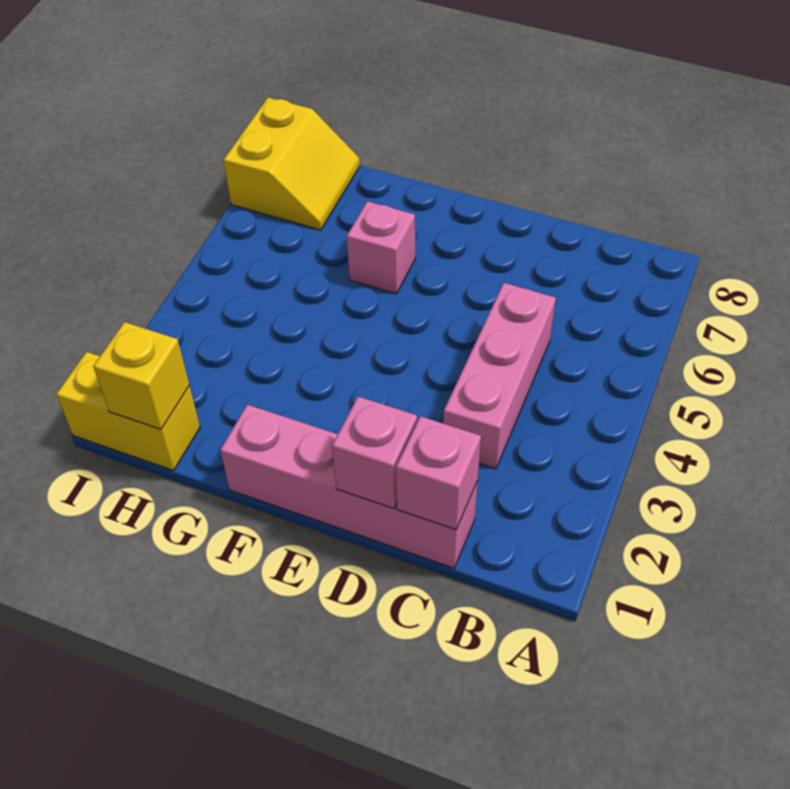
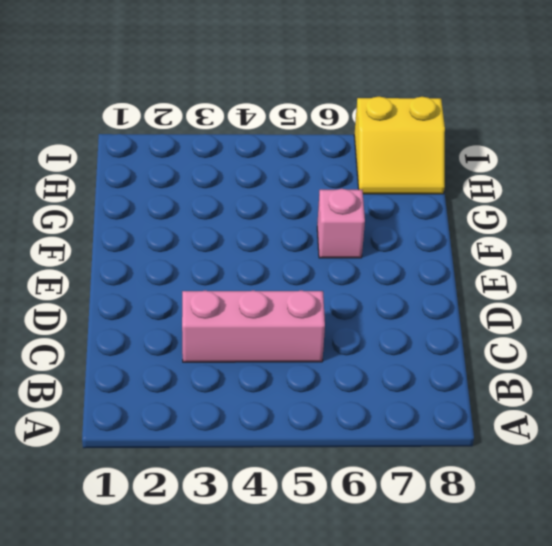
none -> pink 1x4 brick [220,405,478,568]
none -> yellow 1x2 brick [56,352,200,470]

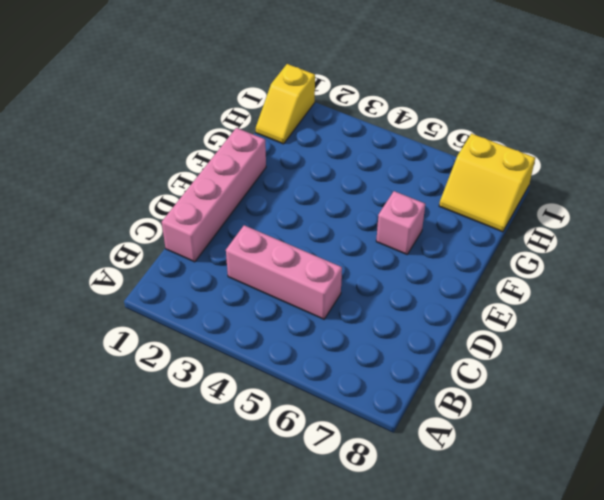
yellow 1x2 slope [256,64,315,144] -> yellow 1x2 brick [56,352,200,470]
none -> pink 1x1 brick [396,416,481,530]
none -> pink 1x1 brick [332,397,417,508]

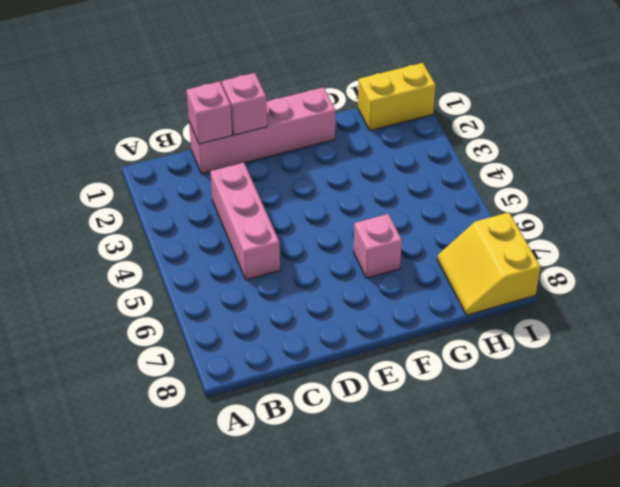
none -> yellow 1x1 brick [93,322,189,429]

